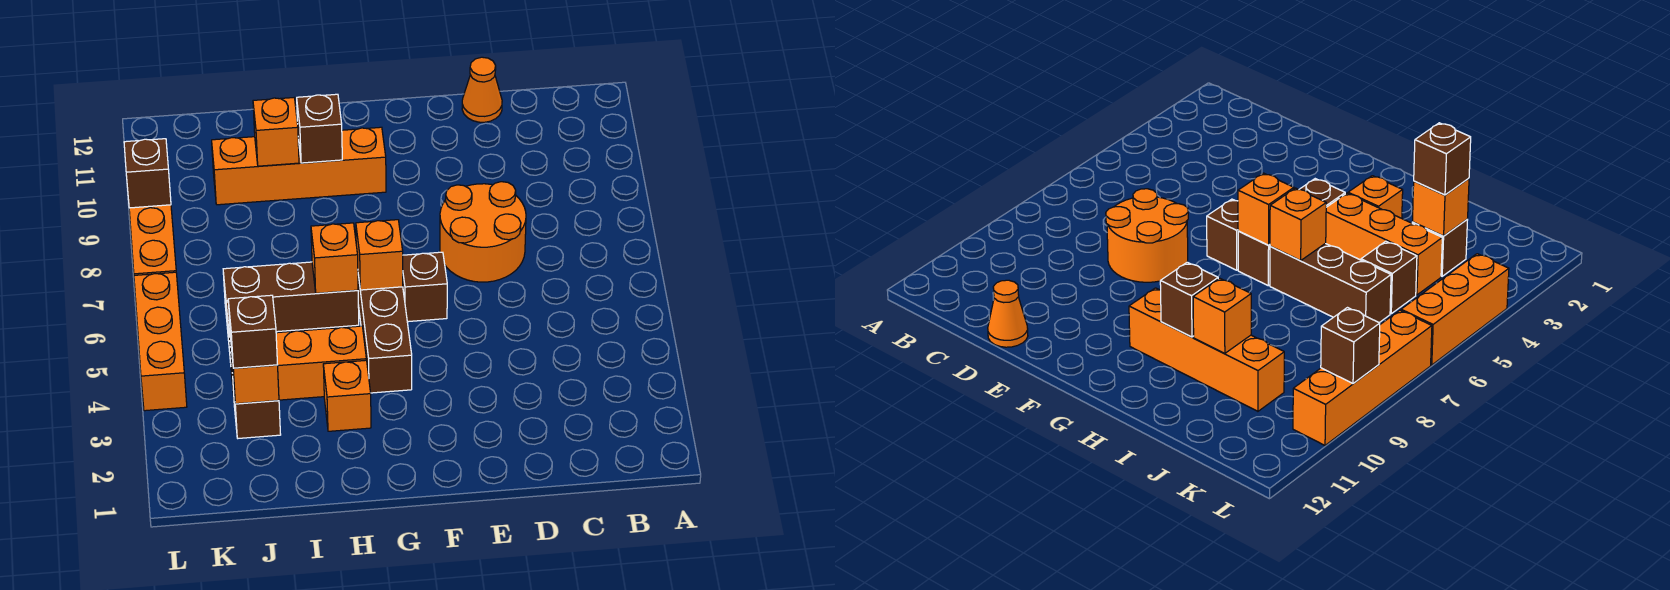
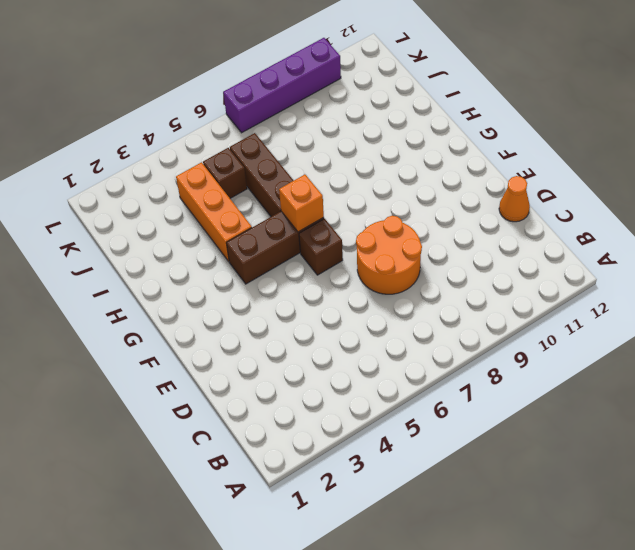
purple 1x4 brick [223,38,341,133] -> orange 1x4 brick [129,205,176,275]
none -> orange 1x4 brick [212,127,386,205]
none -> orange 1x1 brick [323,360,371,431]
none -> brown 1x1 brick [233,383,281,438]

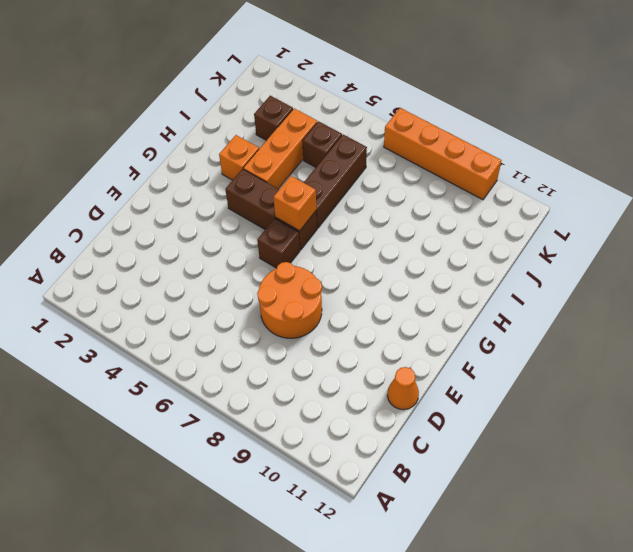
none -> orange 1x4 brick [212,127,386,205]
none -> orange 1x3 brick [134,272,187,411]
none -> orange 1x1 brick [311,223,358,293]

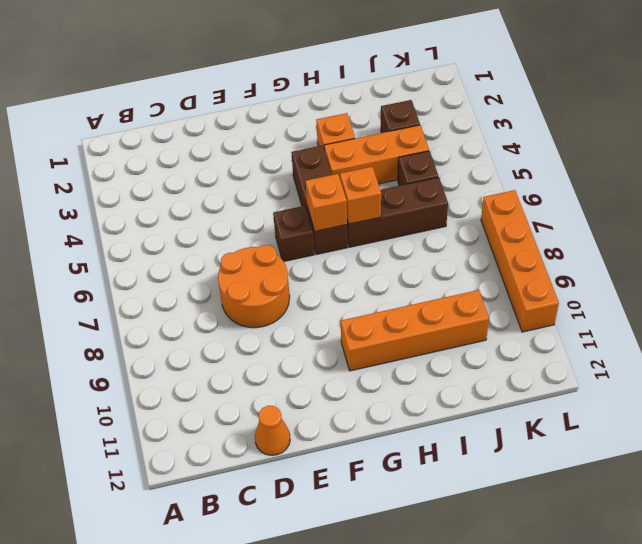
none -> orange 1x3 brick [134,272,187,411]
none -> brown 1x1 brick [297,94,342,163]
none -> orange 1x1 brick [253,98,299,166]

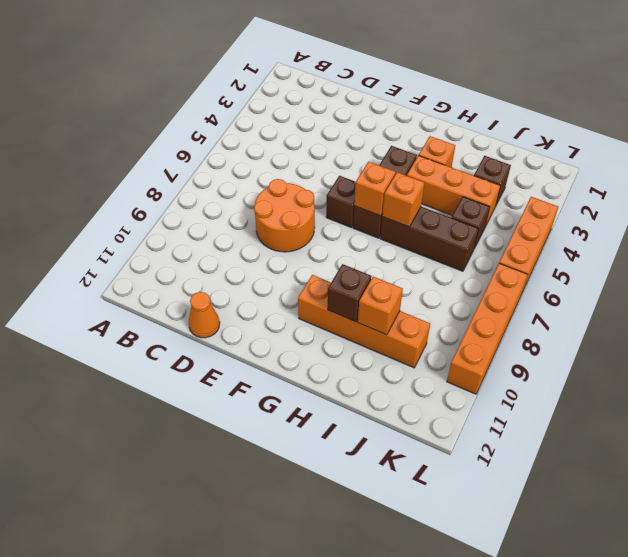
none -> orange 1x1 brick [230,337,279,404]
none -> brown 1x1 brick [124,139,171,208]
none -> brown 1x1 brick [228,295,278,368]

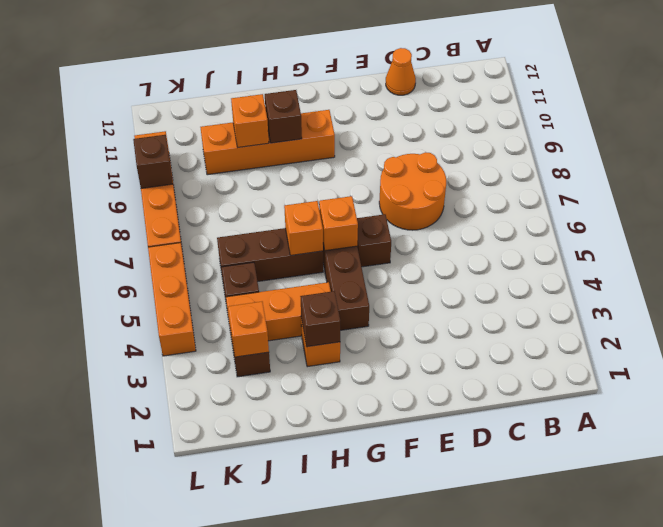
brown 1x1 brick [300,291,340,347] -> brown 1x1 brick moved to [228,295,278,368]

